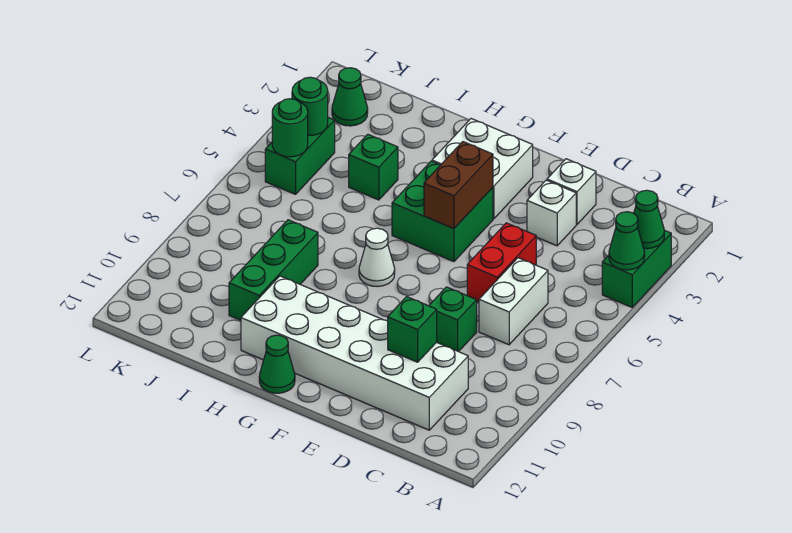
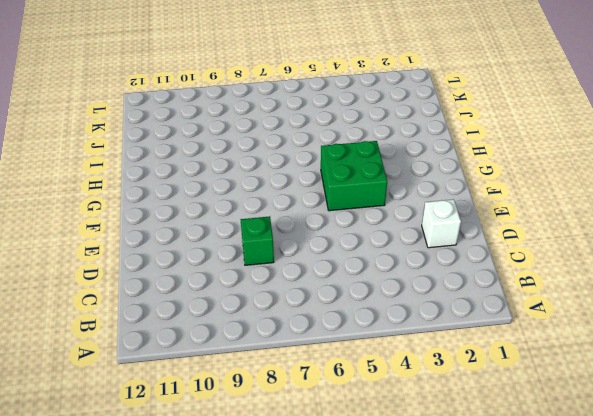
none -> green 1x2 brick [602,230,671,307]
none -> white 1x2 brick [479,258,548,345]
none -> white 2x6 brick [241,276,468,430]

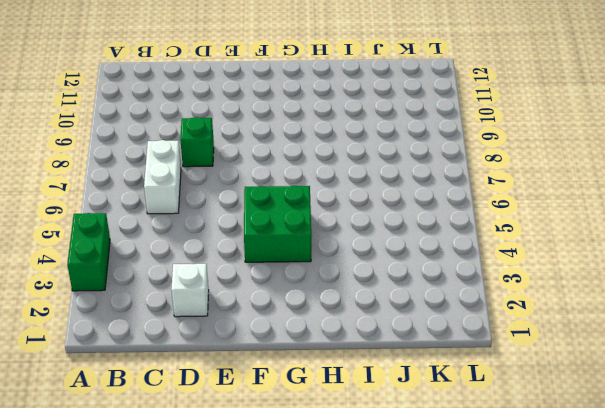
none -> white 2x6 brick [241,276,468,430]
none -> white 1x1 brick [527,180,576,246]
none -> red 1x2 brick [467,223,536,302]

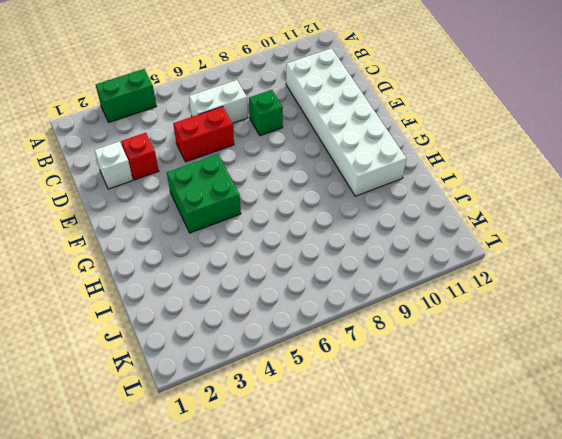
red 1x1 brick [121,133,159,180] -> white 1x1 brick [527,180,576,246]
none -> white 2x2 brick [432,119,533,219]
none -> white 1x1 cone [359,228,395,287]
none -> green 1x1 cone [259,335,295,393]

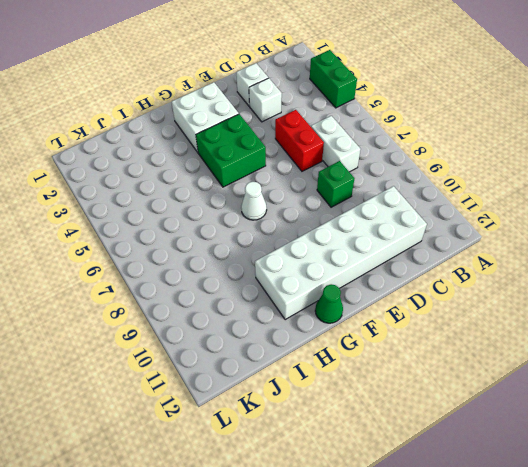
none -> green 1x1 brick [349,134,398,200]
none -> green 1x3 brick [229,220,318,320]
none -> green 1x1 cone [332,68,368,126]

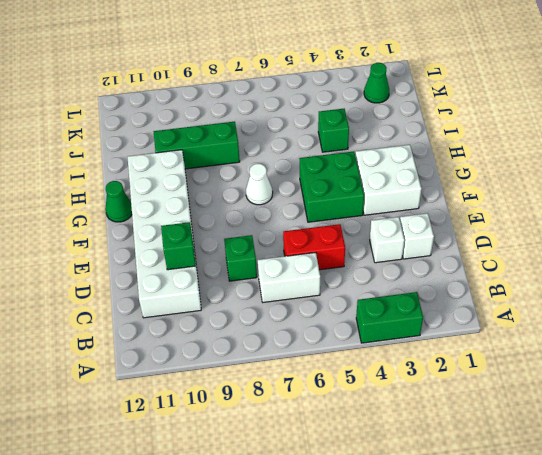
none -> green 1x2 brick [265,118,335,194]
none -> green 1x1 cone [634,190,664,249]
none -> green 1x1 cone [609,212,645,270]

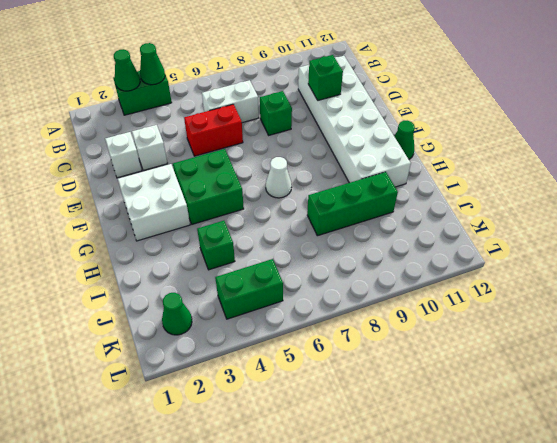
none -> brown 1x2 brick [424,142,493,229]
none -> green 1x1 round brick [292,77,328,135]
none -> green 1x1 round brick [272,99,308,157]

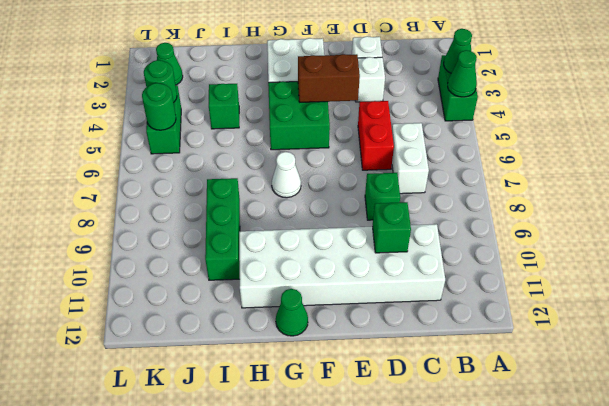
brown 1x2 brick [298,54,360,102] -> brown 1x2 brick turned to [424,142,493,229]

